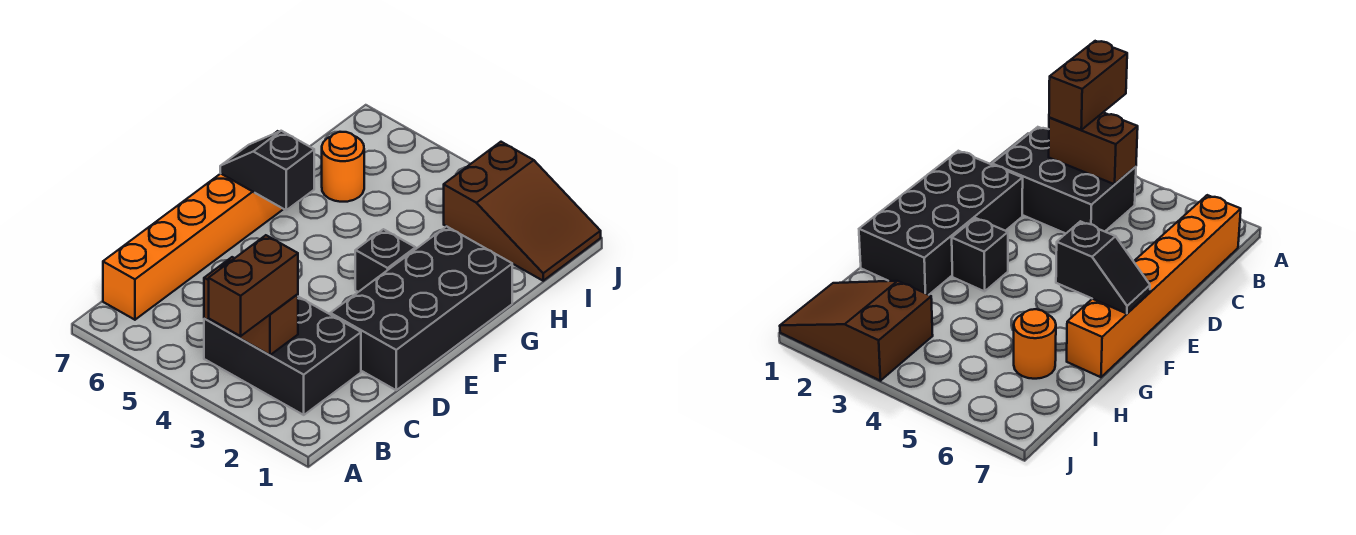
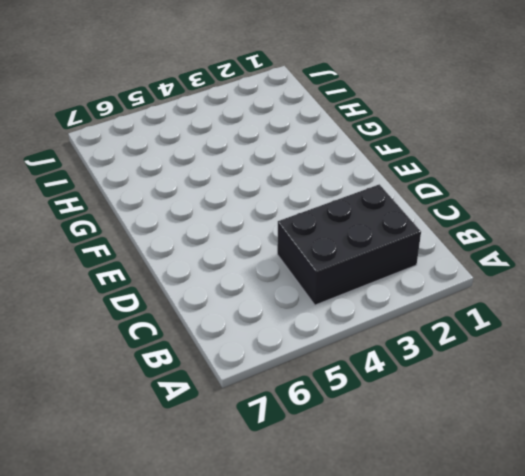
none -> orange 1x6 brick [103,131,283,320]
none -> black 2x4 brick [330,226,512,390]

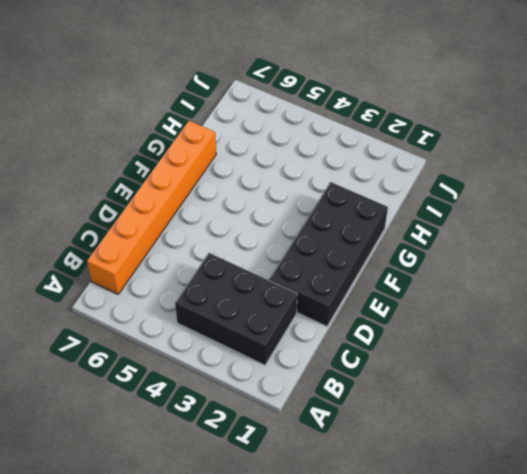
none -> black 1x1 brick [355,229,416,292]
none -> orange 1x1 round brick [322,132,364,202]

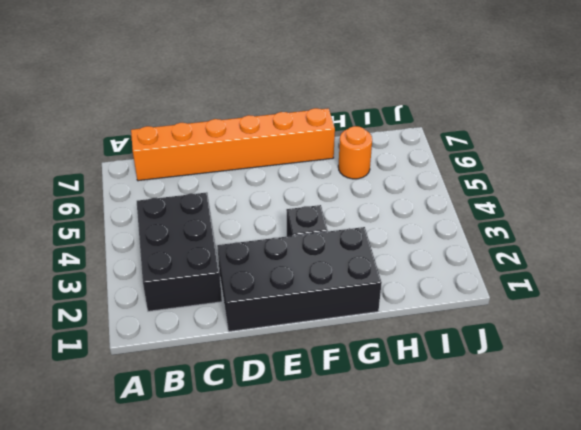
none -> brown 2x3 slope [444,142,601,281]
none -> brown 1x2 brick [204,257,298,355]

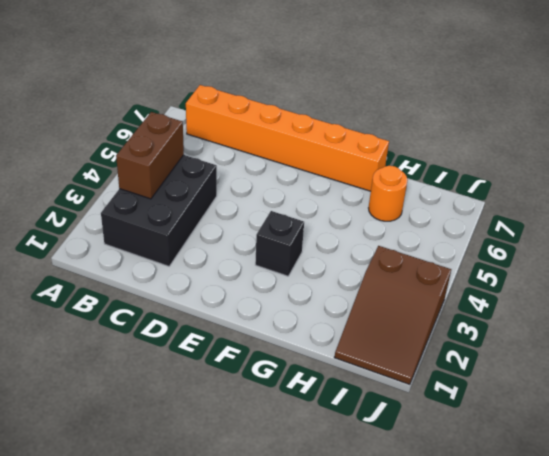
none -> black 2x4 brick [330,226,512,390]
none -> black 1x2 slope [220,131,314,210]

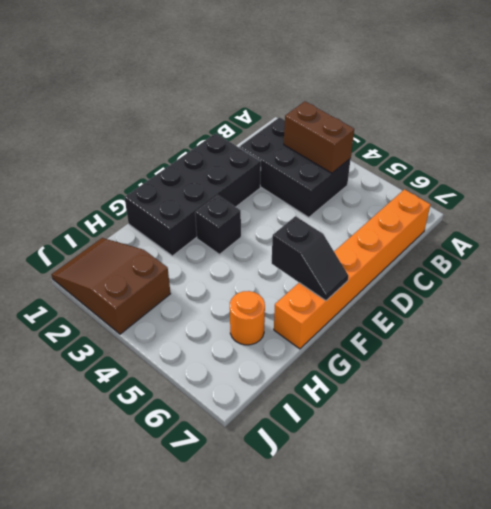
none -> brown 1x2 brick [209,235,298,336]

